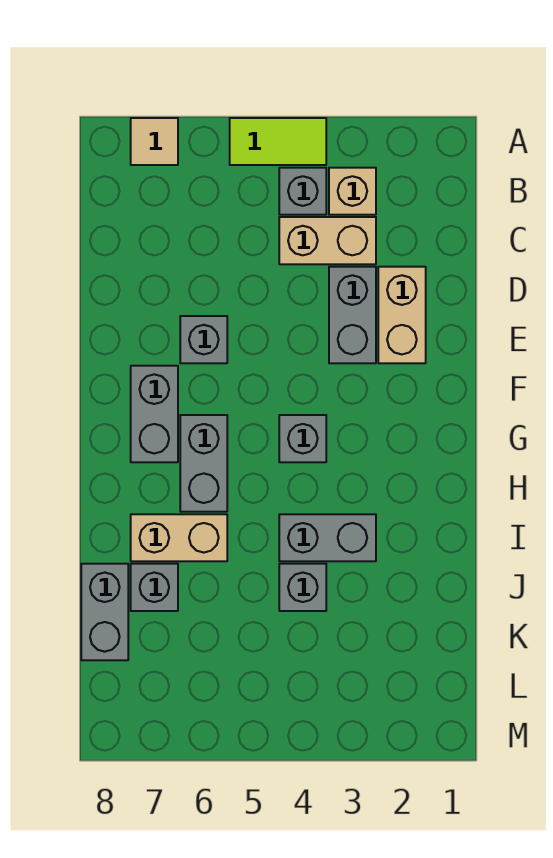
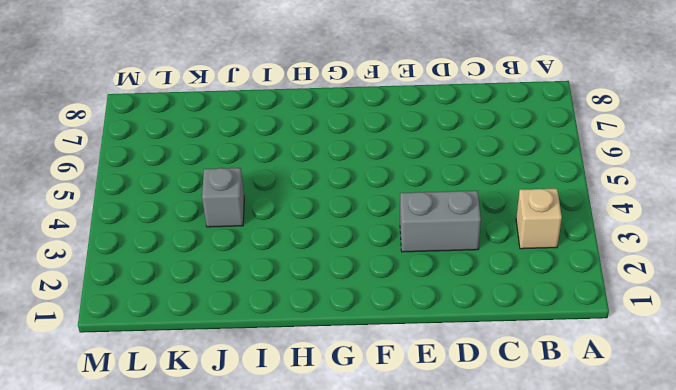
none -> lime 1x2 tile [230,118,326,165]
none -> tan 1x1 tile [131,118,178,165]
none -> grey 1x1 brick [279,168,326,215]

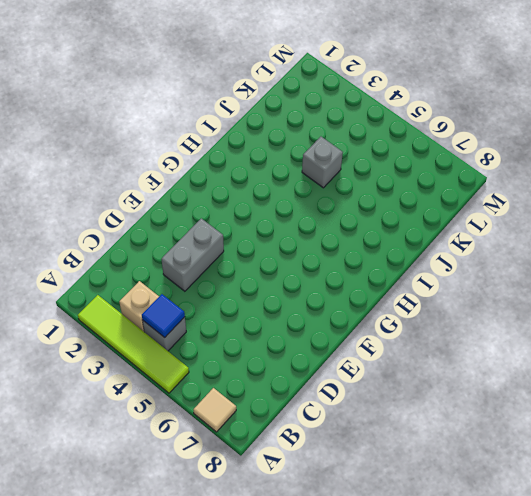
lime 1x4 tile [78,295,189,393] -> lime 1x2 tile [230,118,326,165]
blue 1x1 tile [142,294,185,337] -> none
none -> tan 1x2 brick [279,217,376,264]
none -> tan 1x2 brick [378,267,426,363]
none -> grey 1x1 brick [180,316,227,363]

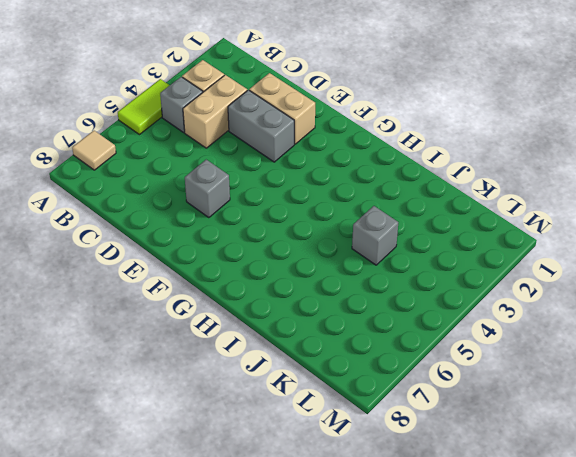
none -> grey 1x2 brick [131,366,178,462]
none -> grey 1x1 brick [279,415,326,462]
none -> grey 1x2 brick [180,415,227,512]

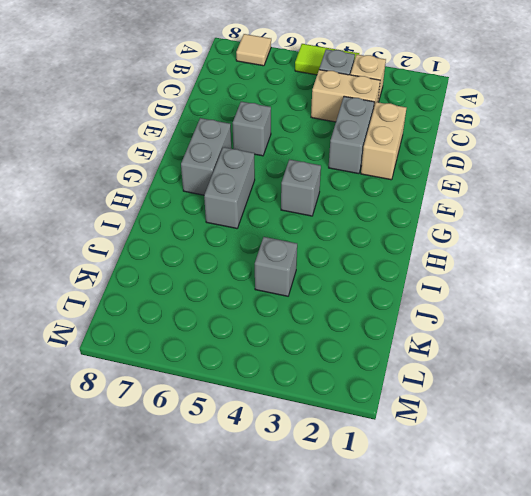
none -> grey 1x2 brick [279,514,376,561]
none -> tan 1x2 brick [131,514,227,561]
none -> grey 1x1 brick [131,564,178,611]

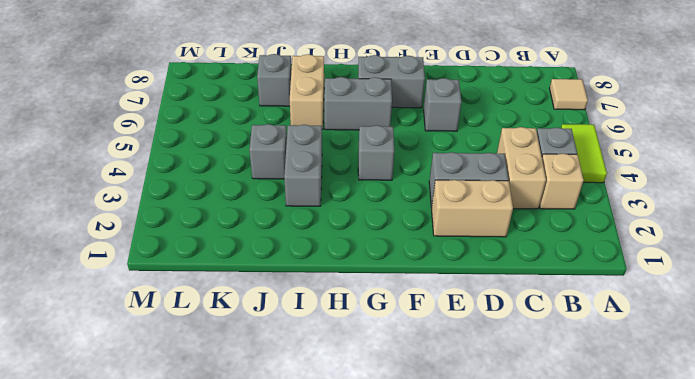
none -> grey 1x2 brick [81,564,128,660]

